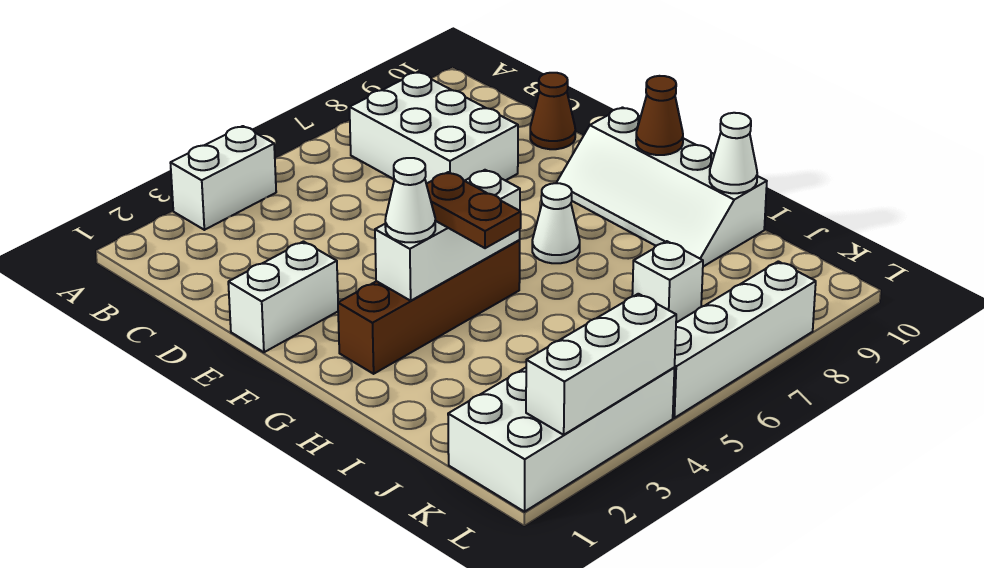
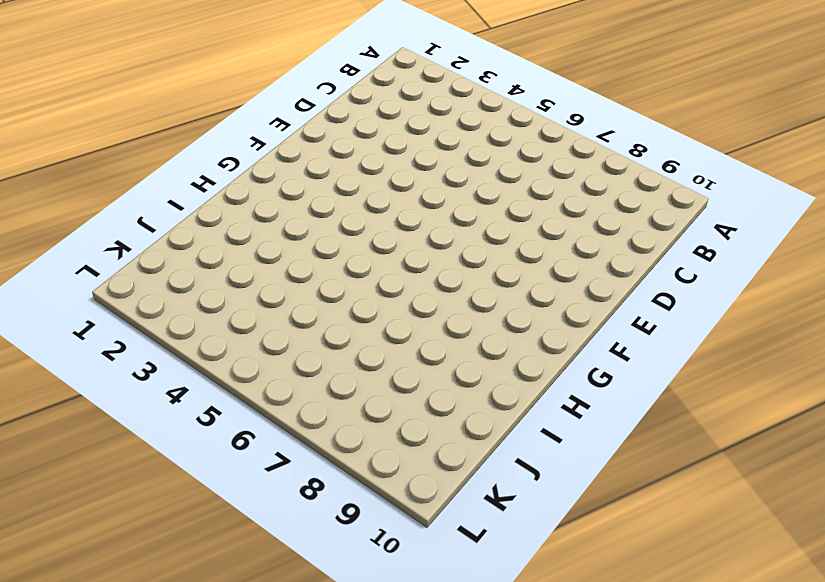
none -> white 1x2 brick [171,126,276,230]
none -> white 2x3 brick [349,72,518,184]
none -> brown 1x1 cone [530,73,575,149]

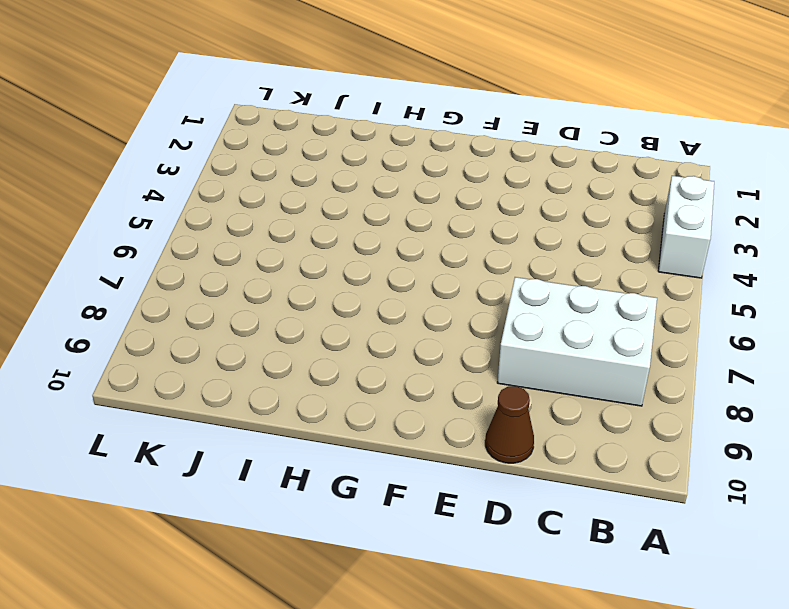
none -> white 1x2 brick [228,242,338,352]
none -> white 2x4 slope [557,108,767,266]
none -> brown 1x4 brick [338,240,520,374]

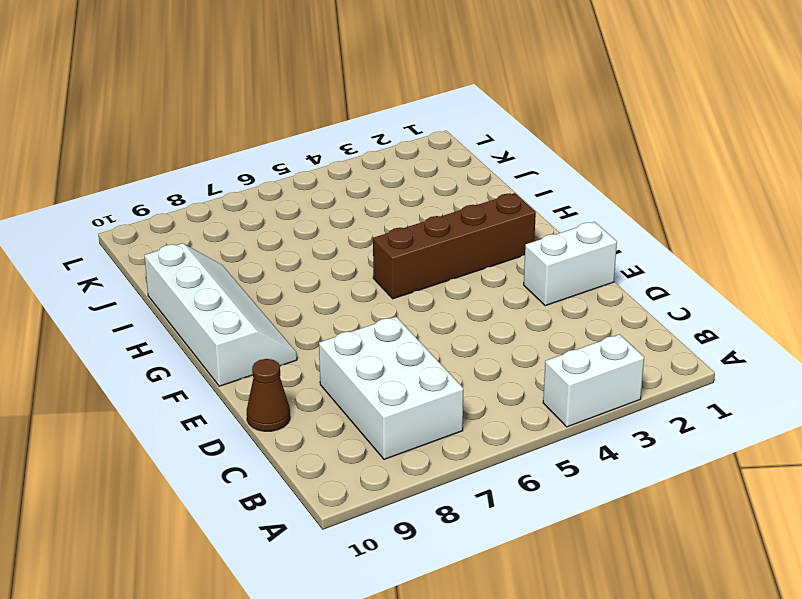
none -> white 1x1 cone [532,183,580,263]
none -> white 1x1 brick [632,241,703,323]
none -> white 2x4 brick [448,368,674,512]

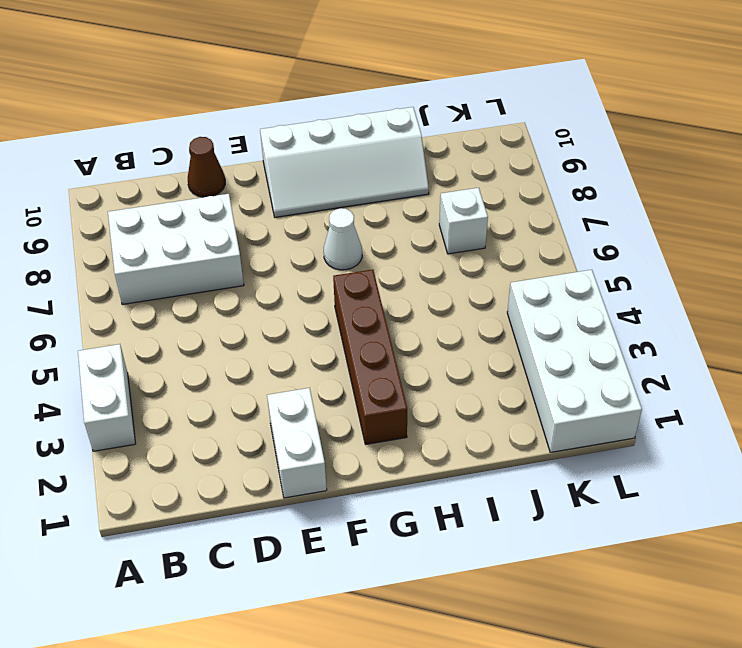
none -> white 1x4 brick [673,261,816,418]
none -> white 1x3 brick [375,170,520,301]
none -> brown 1x1 cone [636,76,683,155]

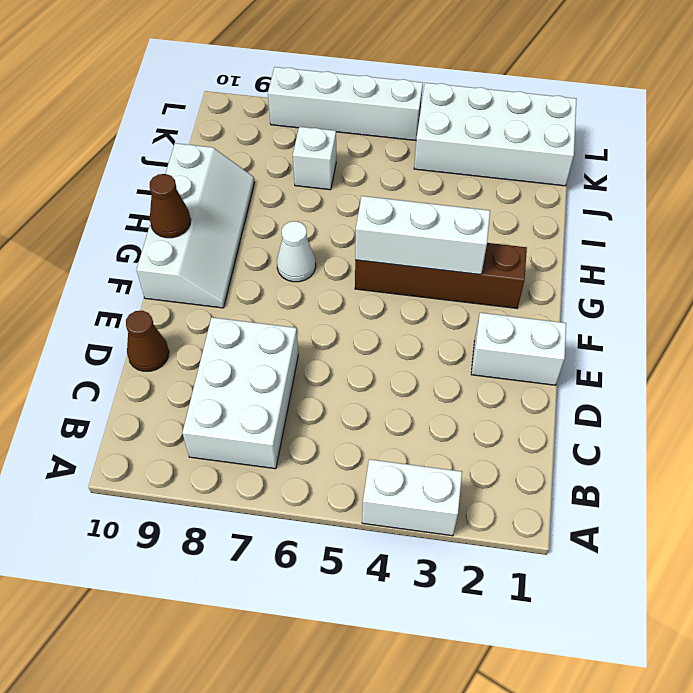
none -> white 1x1 cone [709,113,757,193]
none -> white 1x3 brick [526,294,676,435]
none -> white 1x1 cone [385,158,435,242]

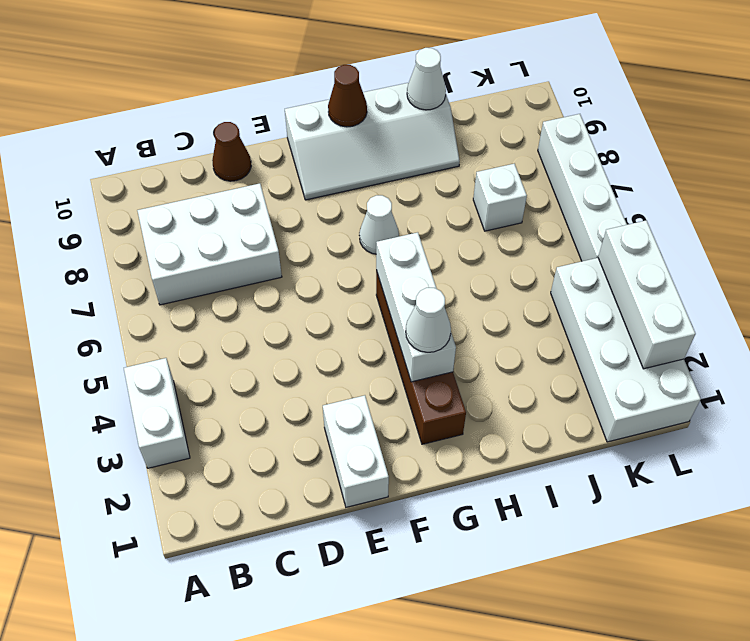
none -> brown 1x2 plate [426,172,521,248]

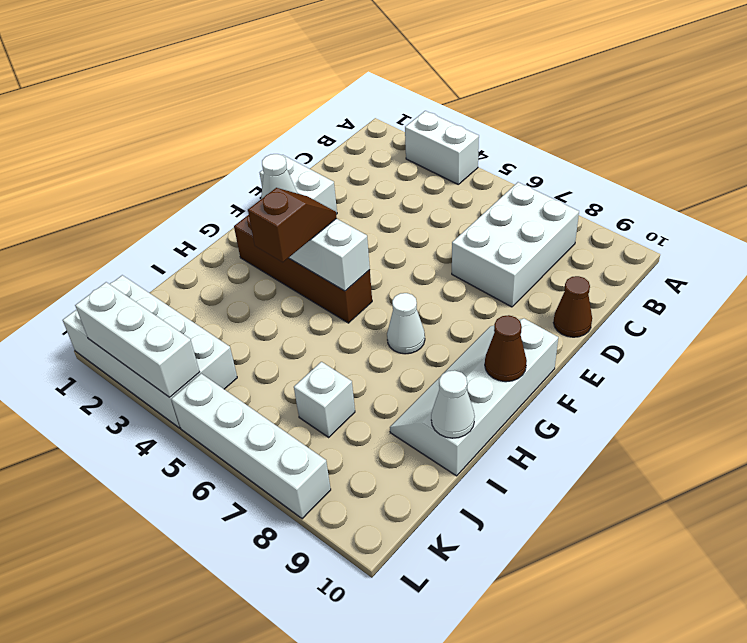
brown 1x2 slope [248,188,337,262] -> brown 1x2 plate [426,172,521,248]

